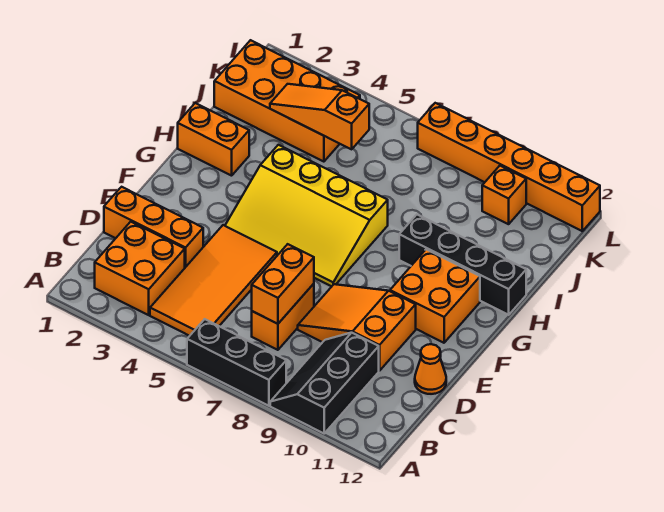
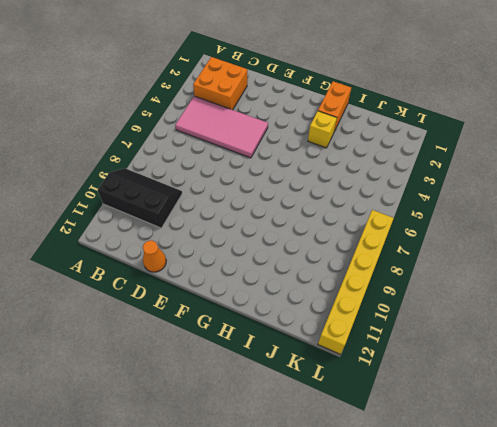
pink 2x4 tile [175,96,268,158] -> orange 2x4 tile [150,225,277,336]
yellow 1x1 brick [308,111,337,148] -> none
yellow 1x6 brick [318,210,394,354] -> orange 1x6 brick [418,103,600,231]
none -> black 1x3 brick [187,319,286,406]
none -> orange 1x2 brick [252,284,314,350]
none -> orange 1x3 brick [104,187,203,267]

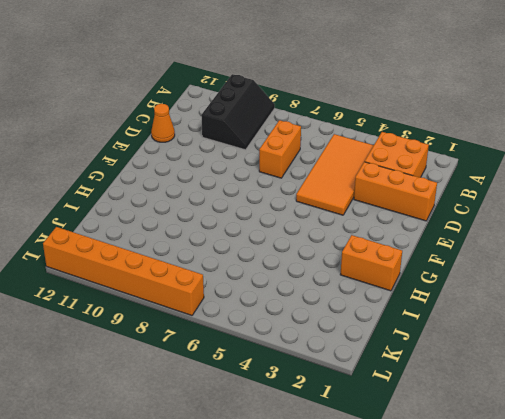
none -> black 1x3 brick [187,319,286,406]
none -> orange 2x3 slope [298,284,416,371]
none -> yellow 3x4 slope [225,145,388,286]

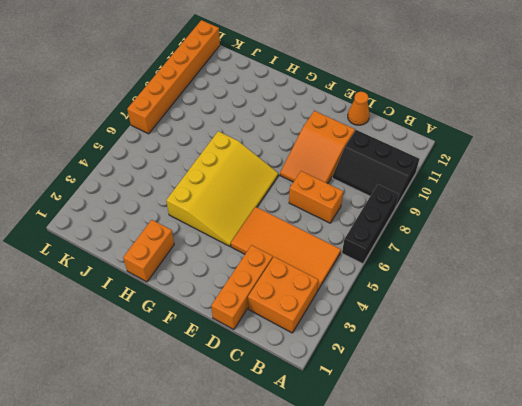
none -> orange 2x2 brick [390,249,480,343]
none -> black 1x4 brick [399,215,526,315]
none -> orange 2x4 brick [214,40,360,162]

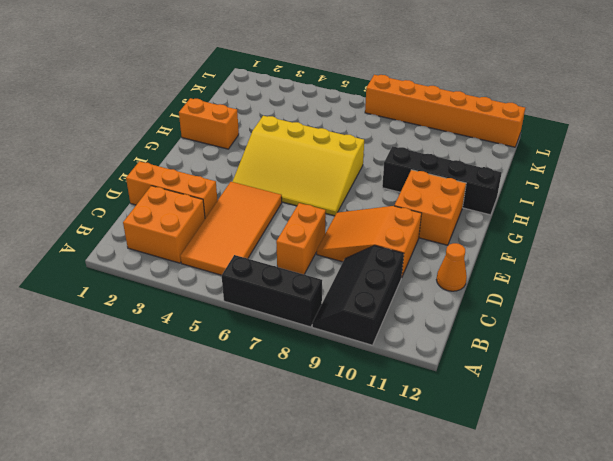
none -> orange 2x4 brick [214,40,360,162]
none -> orange 1x1 brick [482,166,526,224]
none -> orange 1x2 brick [252,244,314,324]

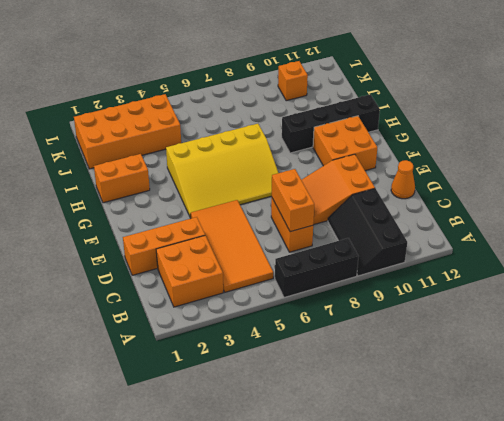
none -> orange 1x6 brick [418,103,600,231]
none -> orange 1x3 slope [270,84,369,149]

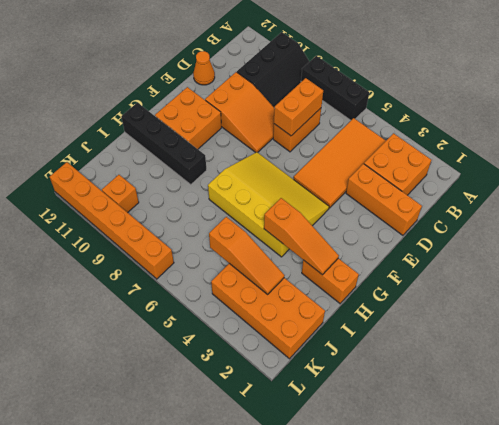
orange 1x3 slope [264,198,339,275] -> none

